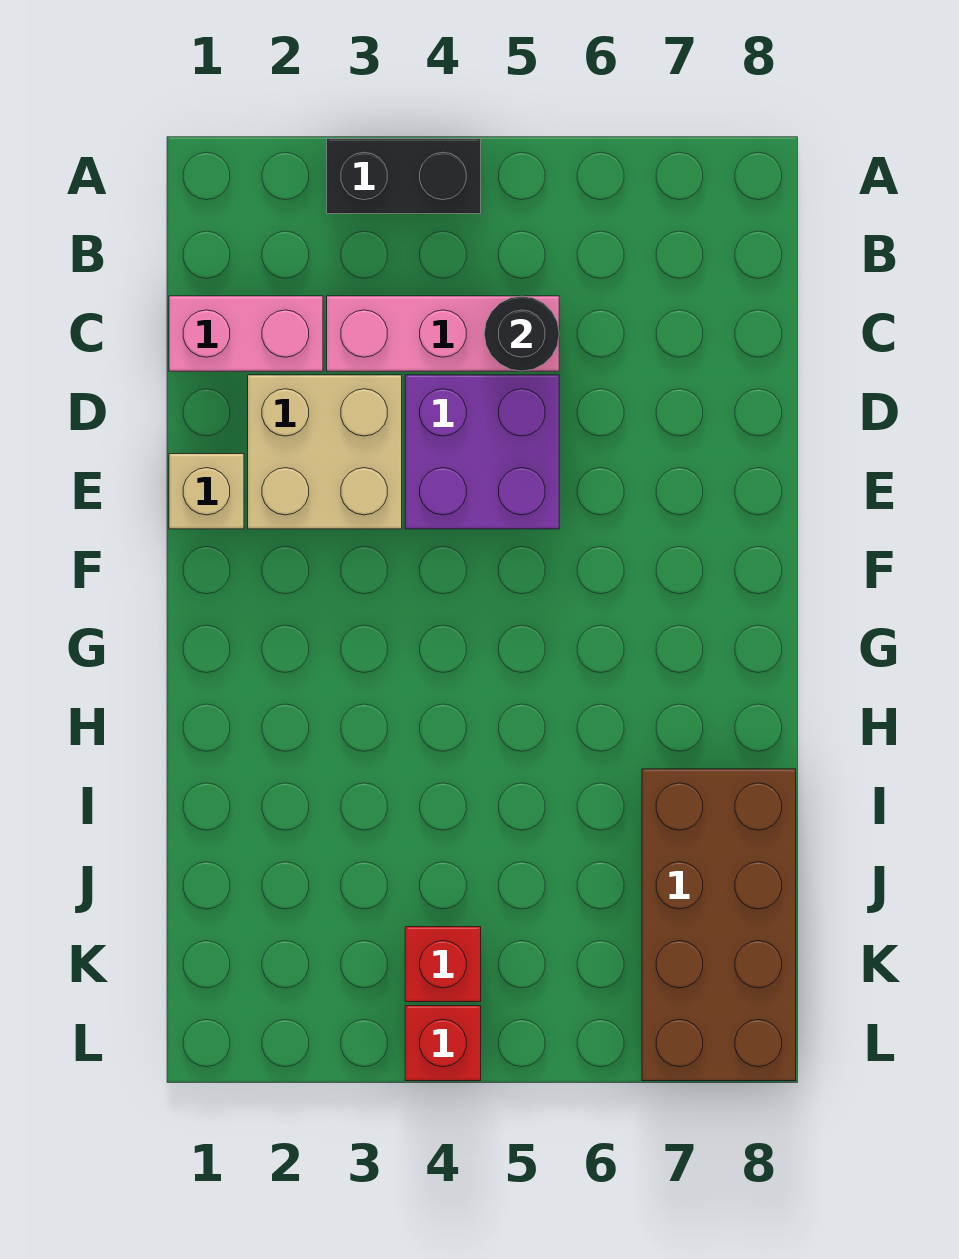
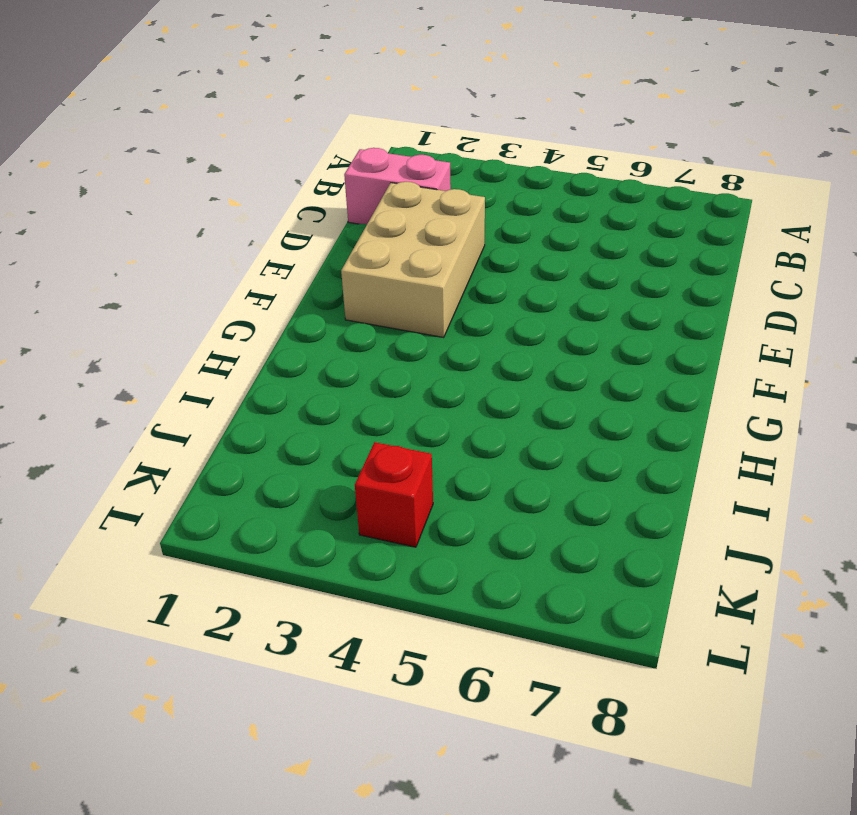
tan 2x3 brick [341,182,485,338] -> tan 2x2 brick [248,375,402,529]
none -> black 1x2 brick [327,139,481,214]
none -> pink 1x3 brick [327,296,559,371]

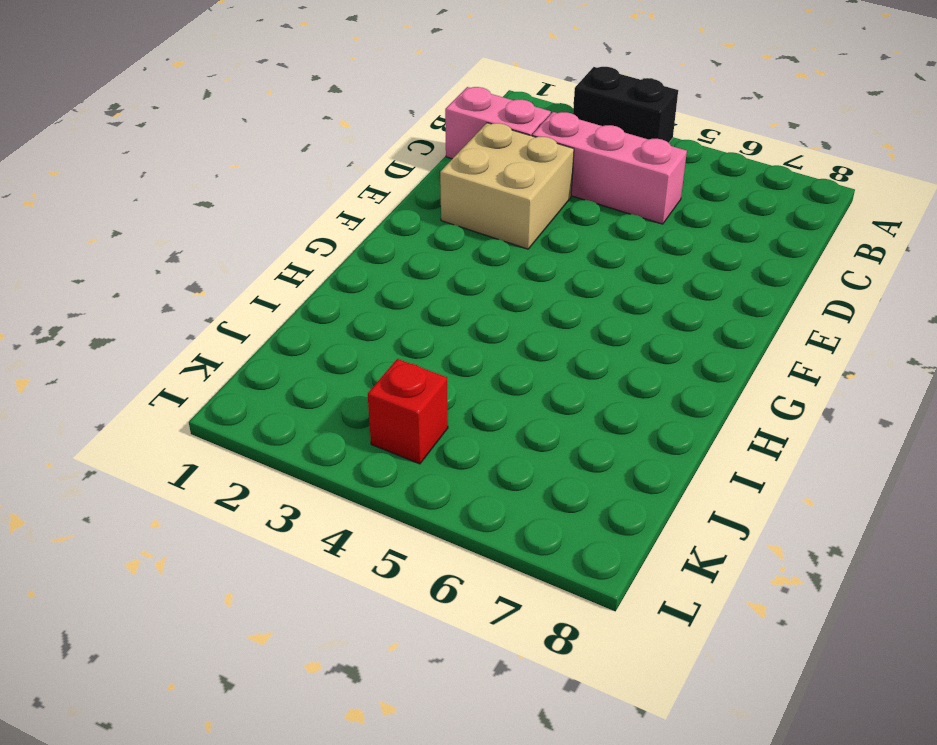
none -> purple 2x2 brick [405,375,559,529]
none -> tan 1x1 brick [169,454,244,529]

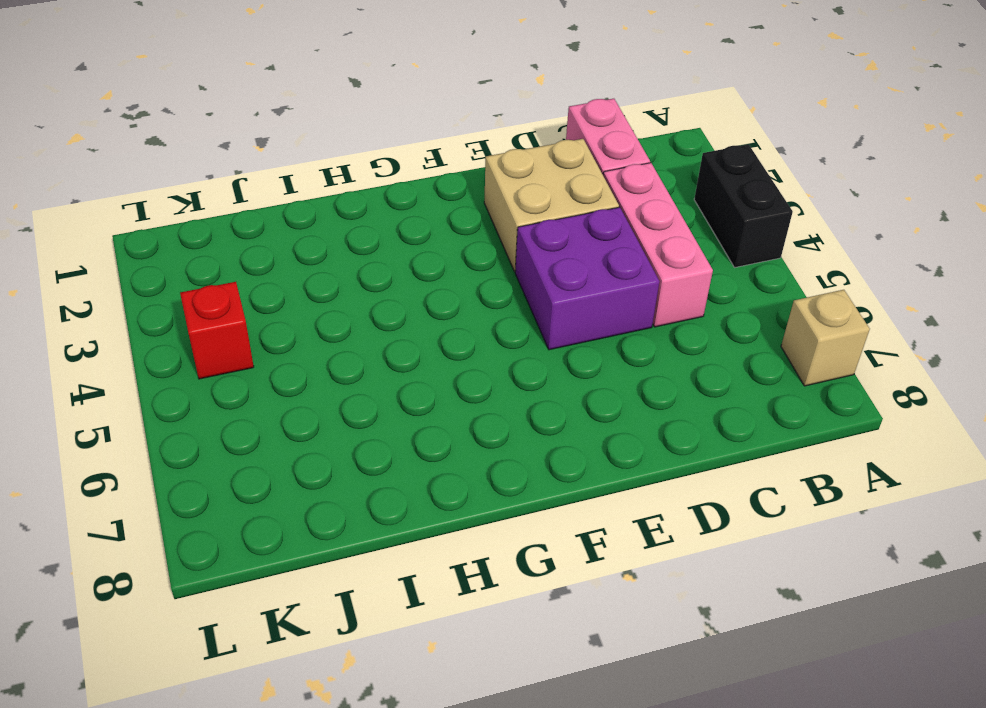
tan 1x1 brick [781,290,870,386] -> tan 1x1 brick moved to [169,454,244,529]
none -> brown 2x4 brick [642,769,796,1081]
none -> red 1x1 brick [405,1006,481,1081]

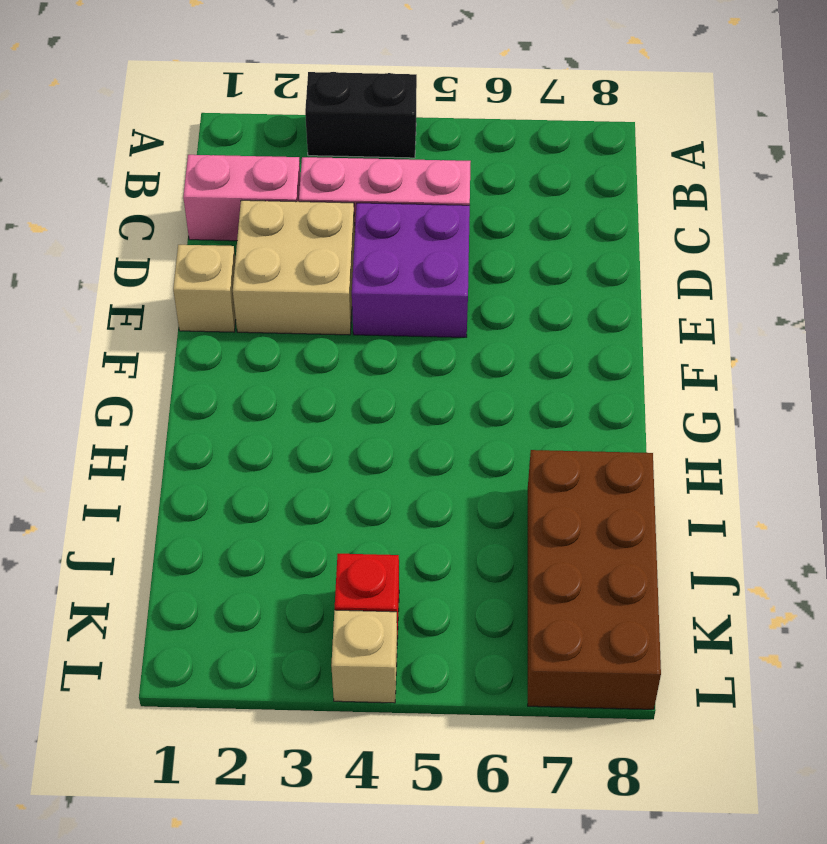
tan 1x1 brick [331,610,397,703] -> red 1x1 brick [405,1006,481,1081]
none -> black 1x1 round brick [484,296,559,371]

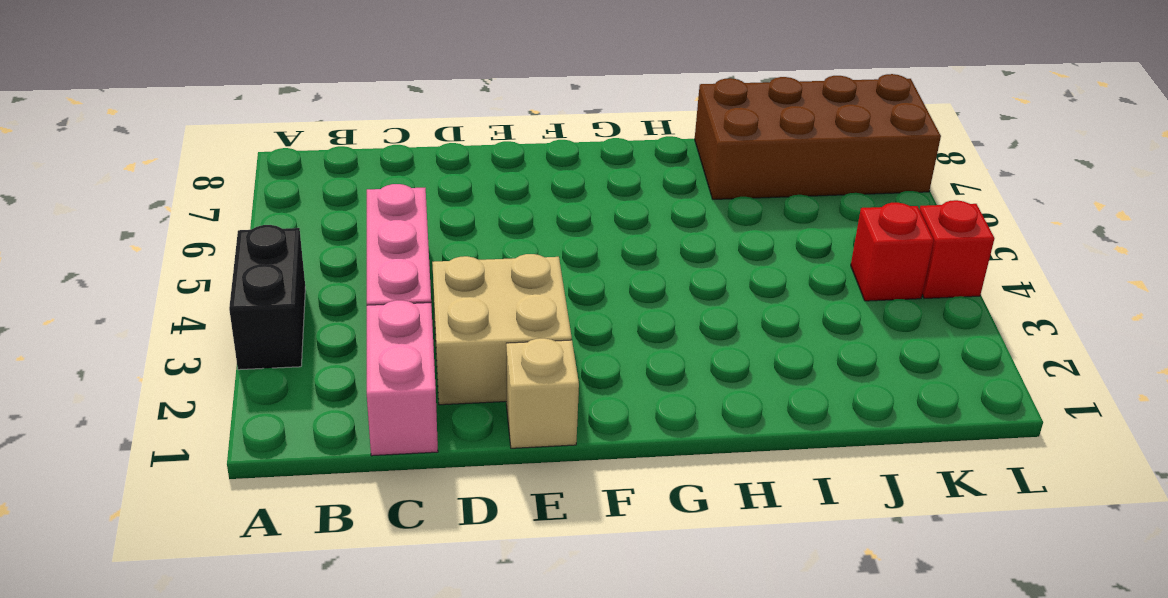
none -> purple 2x2 brick [405,375,559,529]
none -> black 1x1 round brick [484,296,559,371]

